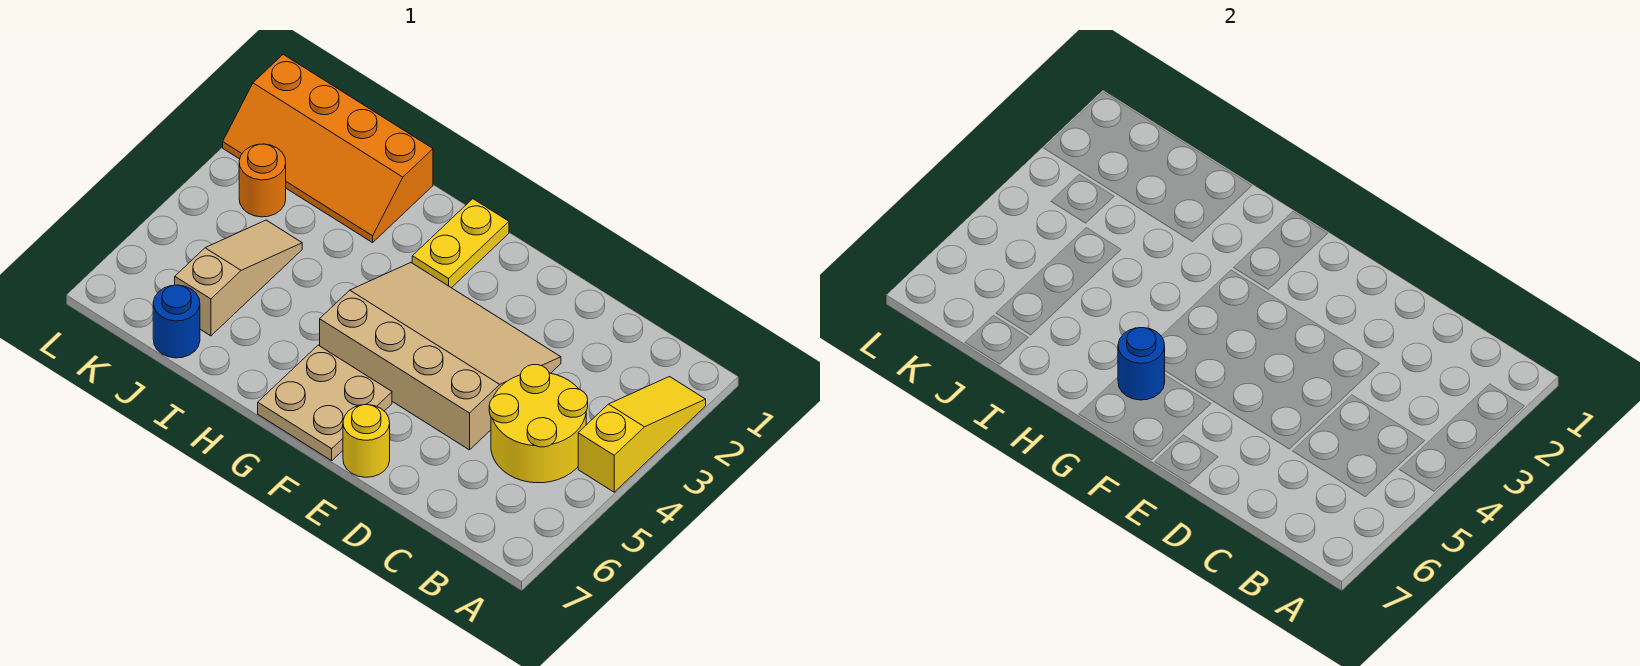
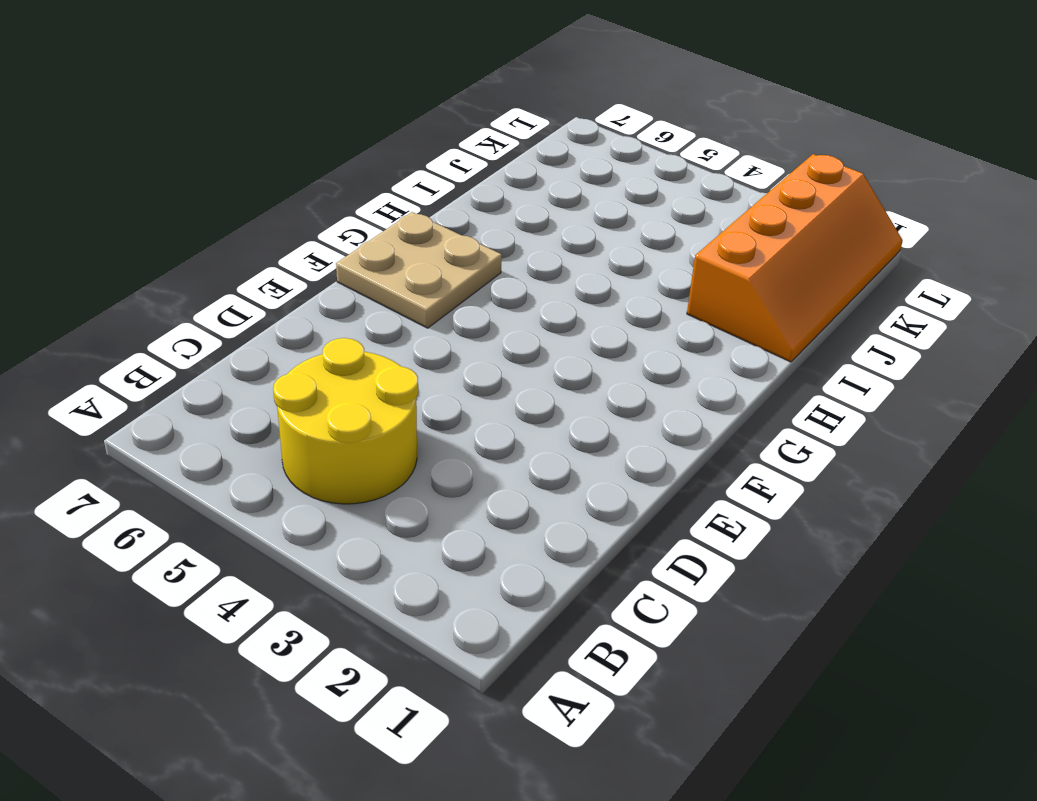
orange 2x4 slope [687,154,903,362] -> orange 2x4 slope turned to [223,55,433,243]
none -> yellow 1x3 slope [578,377,706,492]
none -> tan 3x4 slope [320,263,561,450]

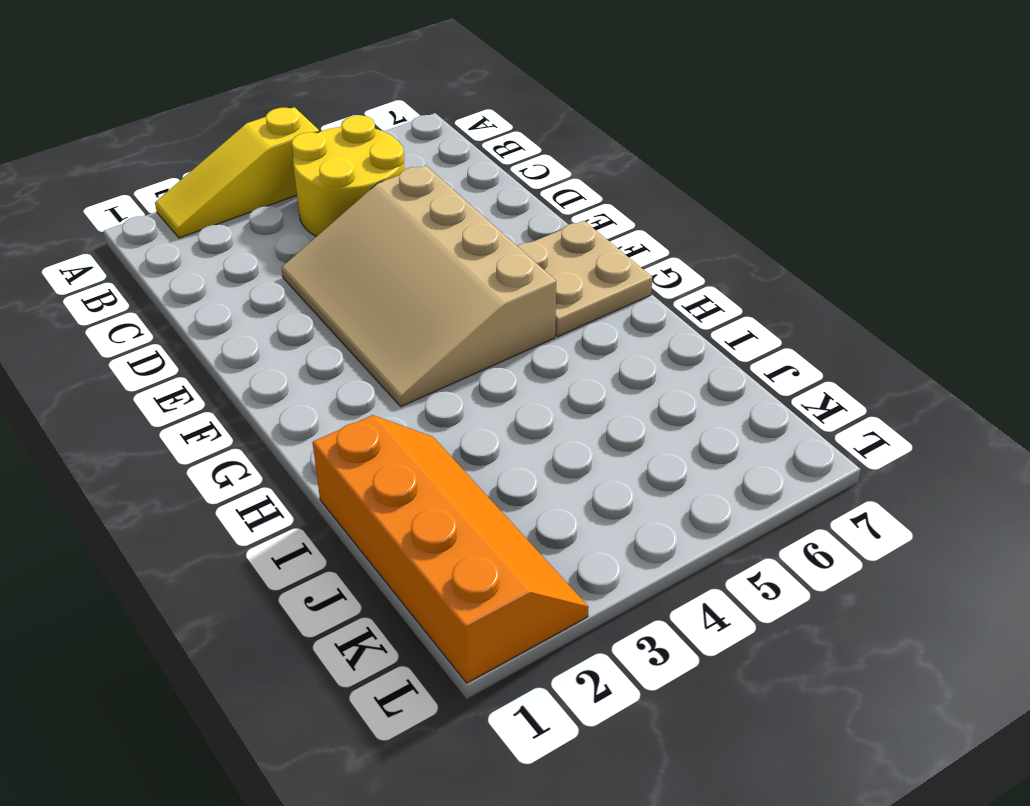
none -> yellow 1x1 round brick [343,405,390,477]
none -> yellow 1x2 plate [412,199,509,288]

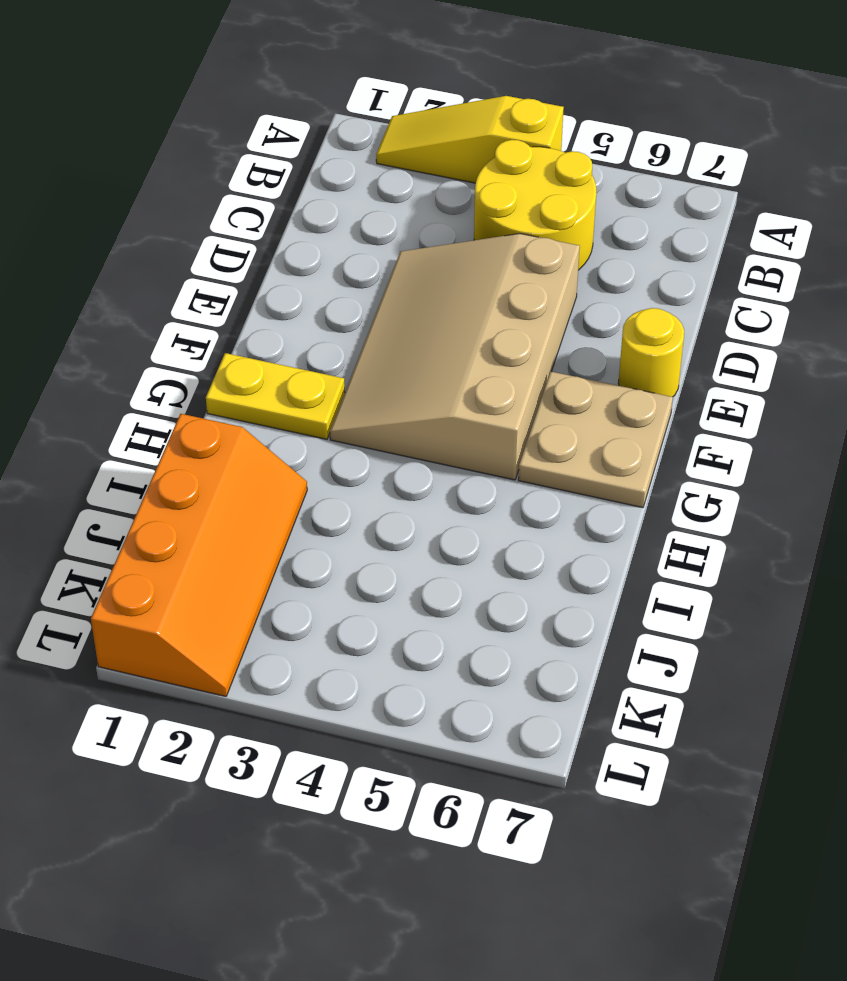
none -> tan 1x3 slope [175,220,302,336]
none -> blue 1x1 round brick [153,285,200,358]

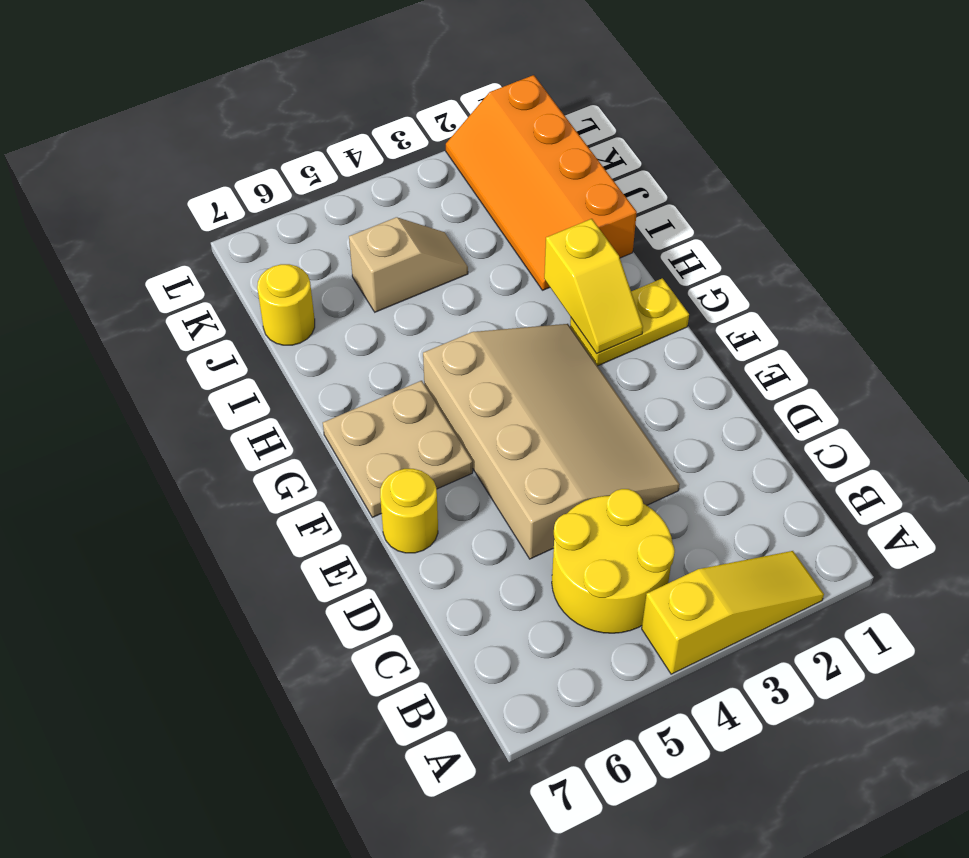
yellow 1x2 slope [544,219,643,354] -> none
tan 1x2 slope [349,217,468,312] -> tan 1x3 slope [175,220,302,336]
yellow 1x1 round brick [257,264,315,345] -> blue 1x1 round brick [153,285,200,358]
none -> orange 1x1 round brick [239,144,286,217]
none -> blue 1x1 round brick [1118,328,1165,400]

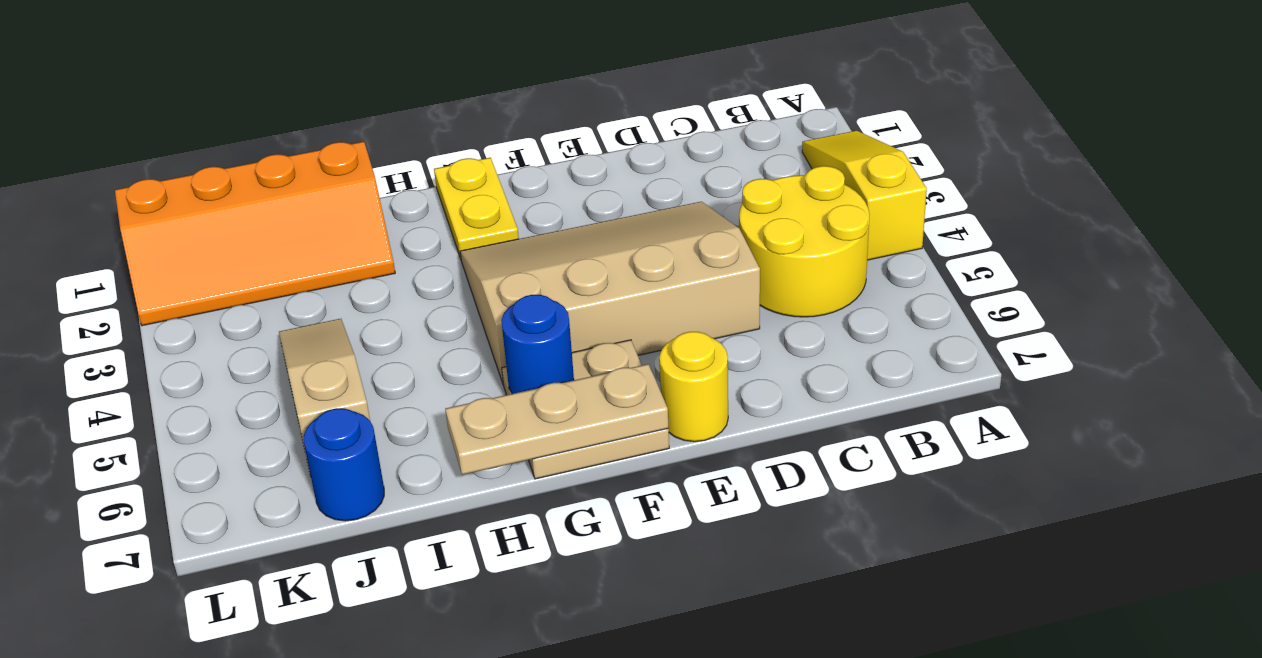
tan 1x3 plate [445,364,669,475] -> none
none -> orange 1x1 round brick [239,144,286,217]

